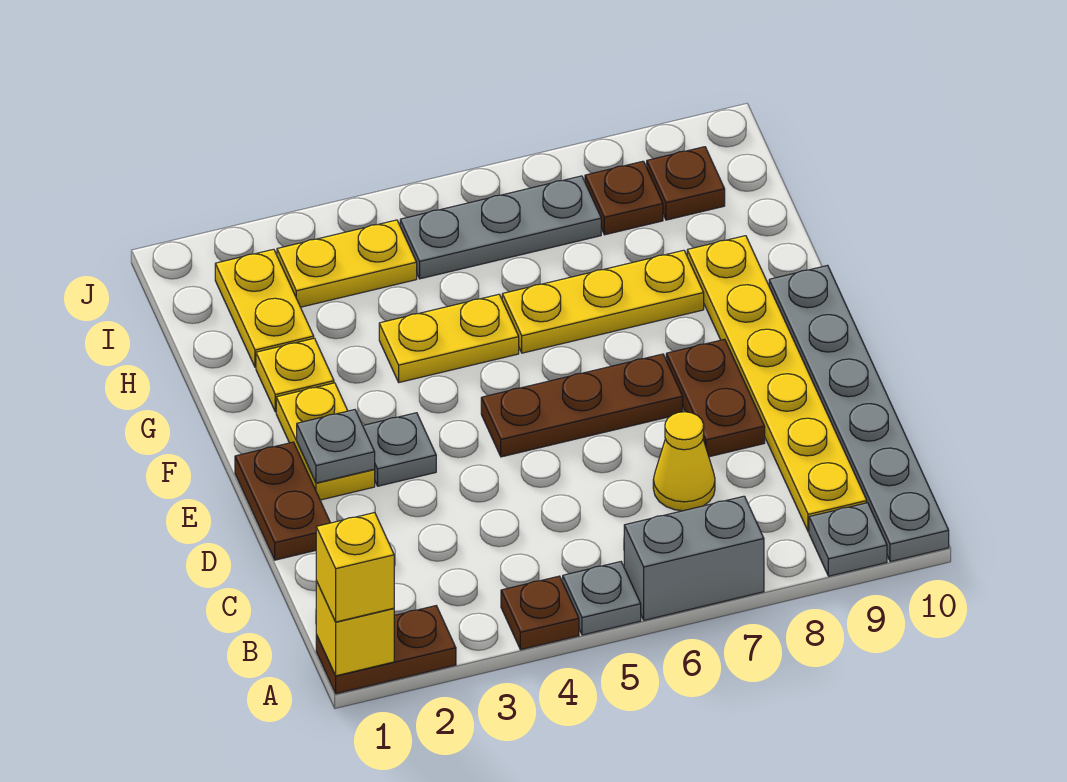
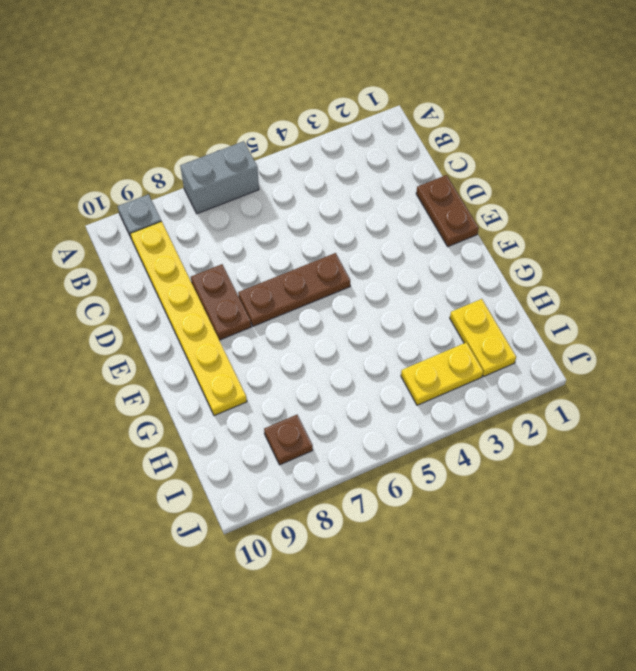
none -> brown 1x2 plate [316,606,456,694]
none -> brown 1x1 plate [501,576,579,650]
none -> grey 1x1 plate [563,562,641,635]

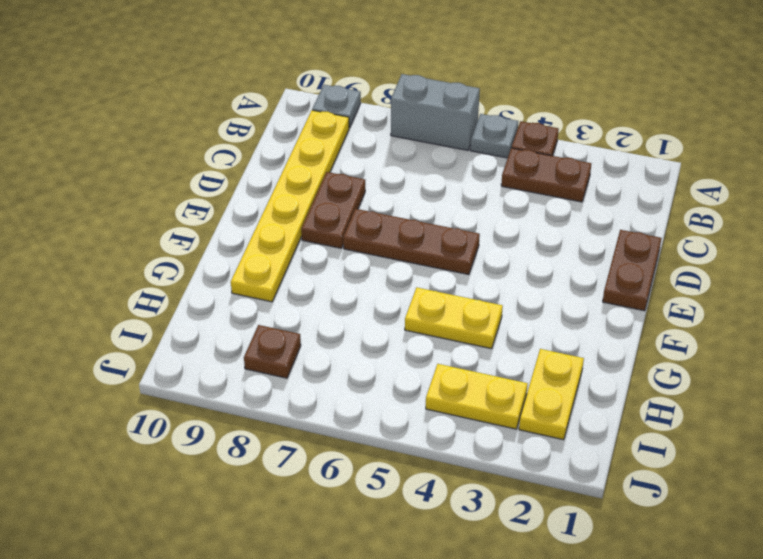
brown 1x2 plate [501,148,591,202] -> brown 1x2 plate moved to [316,606,456,694]
none -> grey 1x6 plate [769,265,949,562]
none -> yellow 1x1 cone [653,412,715,511]
none -> yellow 1x2 plate [276,383,375,500]

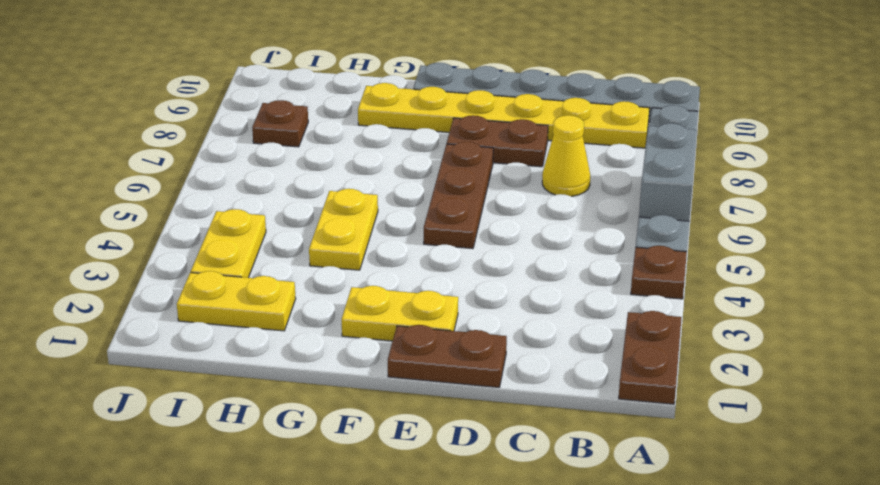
none -> grey 1x1 plate [363,413,436,486]
none -> yellow 1x1 plate [256,338,334,412]
none -> yellow 1x3 plate [502,250,704,353]

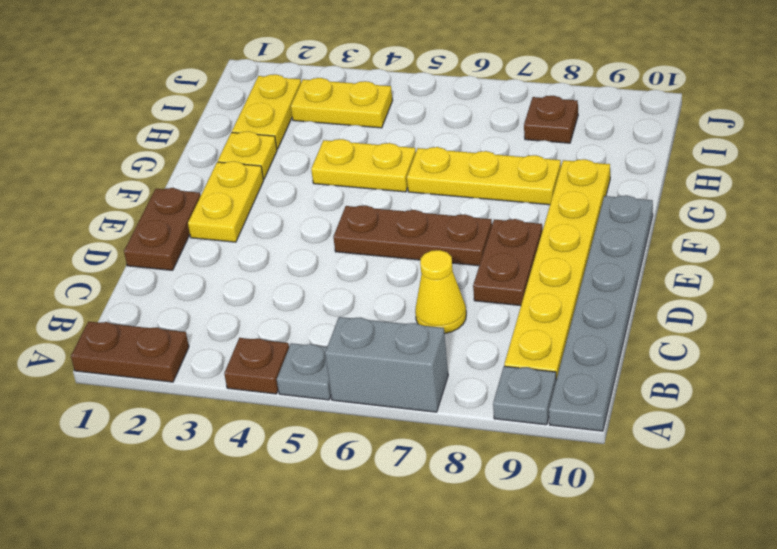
none -> grey 1x1 plate [363,413,436,486]
none -> grey 1x3 plate [400,176,601,279]
none -> brown 1x1 plate [647,147,725,220]

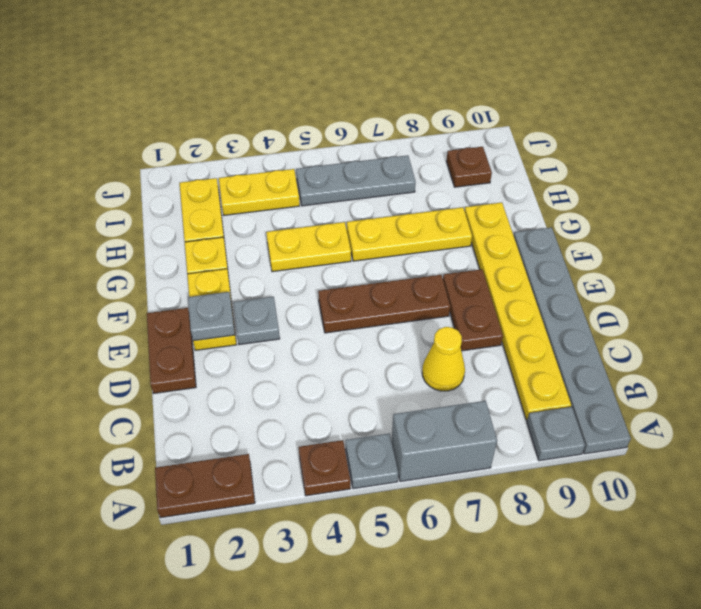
none -> brown 1x1 plate [585,161,663,235]
none -> yellow 1x1 brick [316,581,394,676]
none -> yellow 1x1 brick [316,513,394,622]

